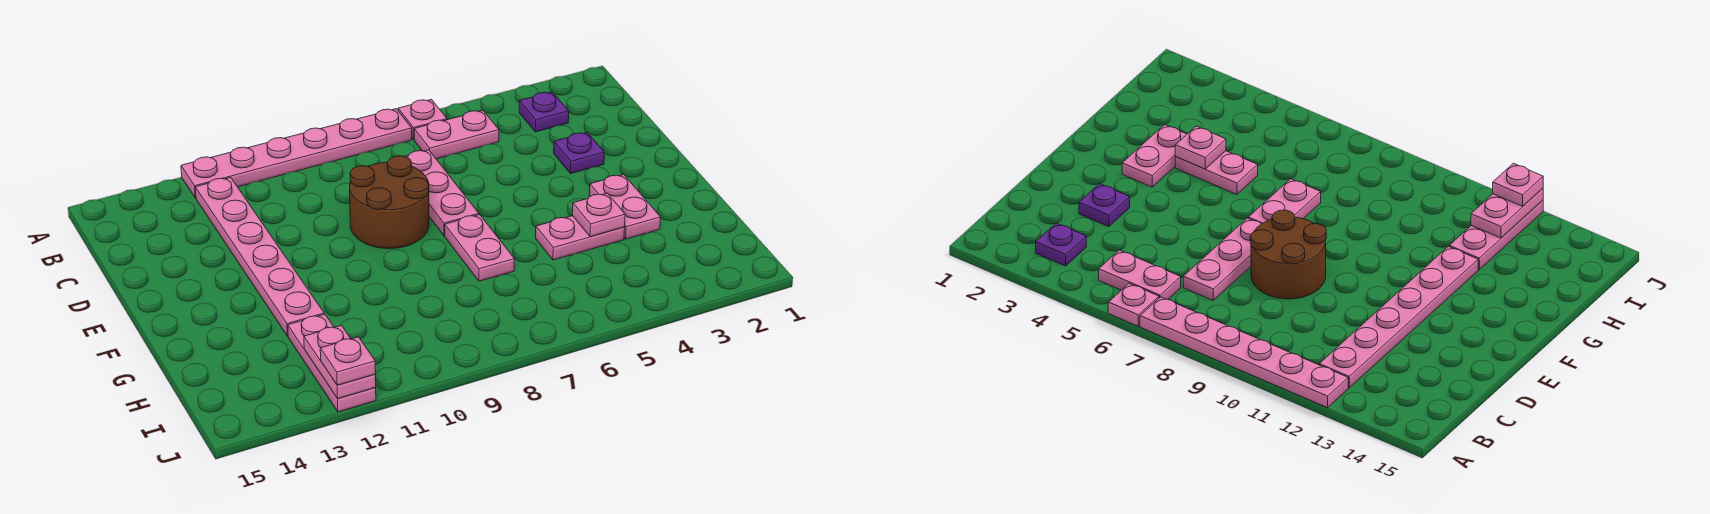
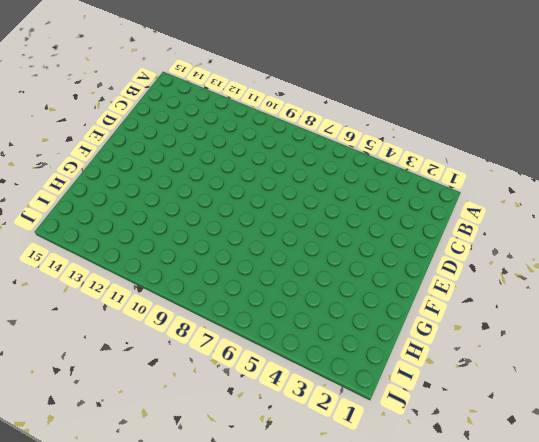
none -> pink 1x1 plate [398,99,447,140]
none -> pink 1x6 plate [181,109,412,198]
none -> purple 1x1 plate [519,92,569,132]

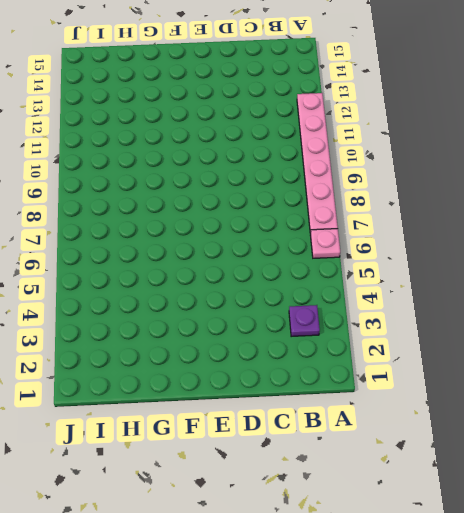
none -> pink 1x2 plate [414,110,499,159]
none -> pink 1x6 plate [195,177,324,336]
none -> pink 1x3 plate [404,150,479,236]

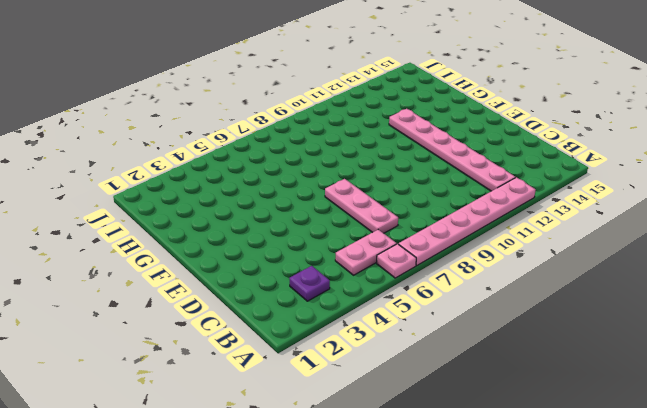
none -> purple 1x1 plate [554,133,604,173]
none -> brown 2x2 round brick [350,156,429,249]
none -> pink 1x2 plate [589,174,661,239]

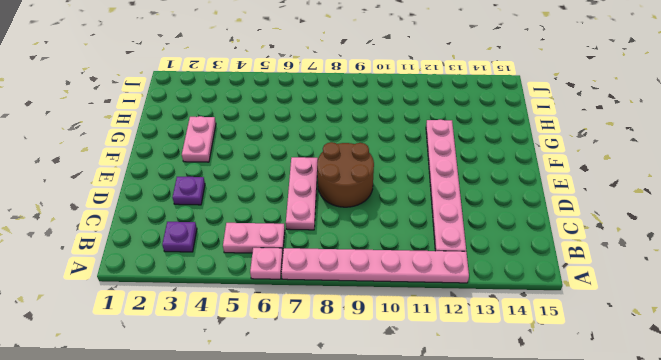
none -> pink 1x2 plate [445,215,515,281]
none -> pink 1x2 plate [536,216,625,260]
none -> pink 1x3 plate [288,314,376,412]

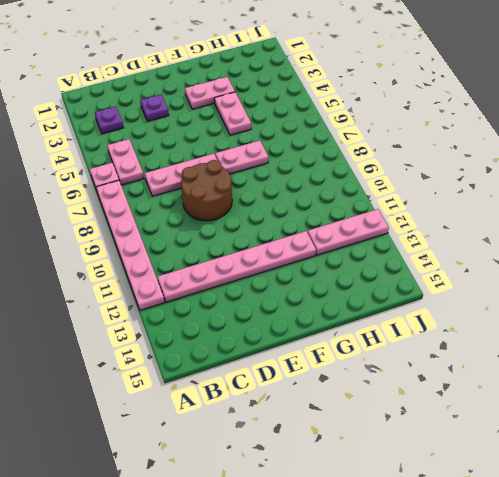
none -> pink 1x1 plate [572,193,625,237]
none -> pink 1x2 plate [304,325,376,399]
none -> pink 1x1 plate [320,337,376,385]

